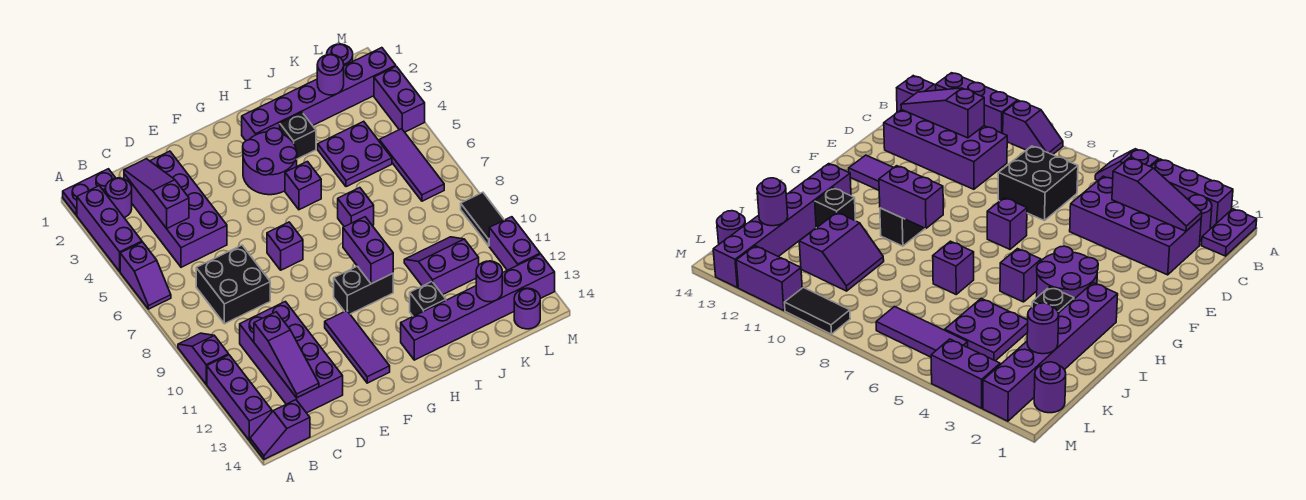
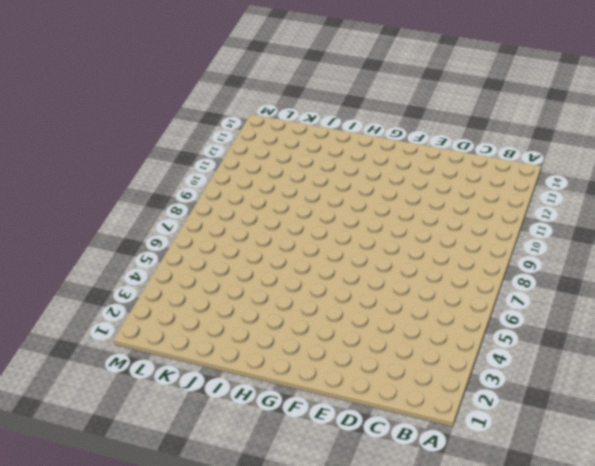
none -> purple 1x2 plate [63,169,115,215]
none -> purple 1x3 brick [77,186,142,271]
none -> purple 1x2 slope [120,242,171,309]
none -> purple 1x2 slope [178,333,229,384]

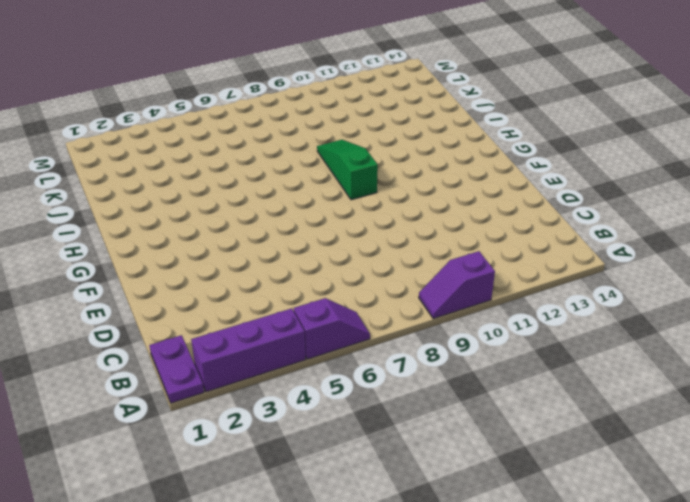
green 1x3 slope [317,140,378,200] -> none
none -> purple 1x3 brick [207,355,272,441]
none -> purple 1x2 slope [250,400,310,459]
none -> purple 1x1 round brick [105,178,132,218]
none -> purple 2x4 brick [124,151,227,267]

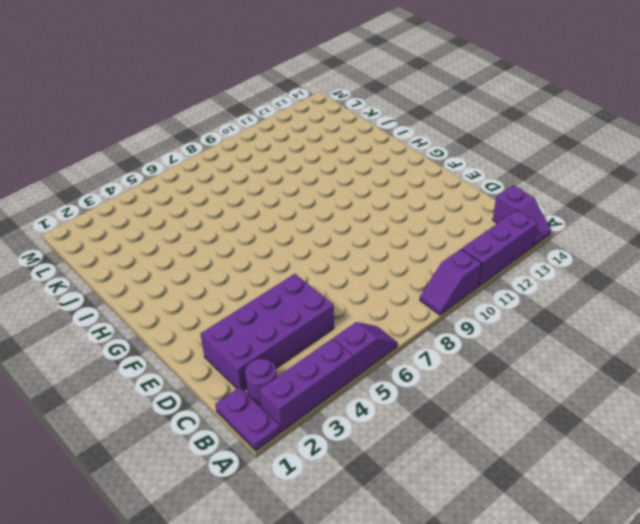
none -> black 2x2 brick [196,245,270,324]
none -> purple 2x4 brick [240,302,343,413]
none -> purple 1x1 brick [267,222,303,270]
none -> purple 1x3 tile [325,311,390,383]

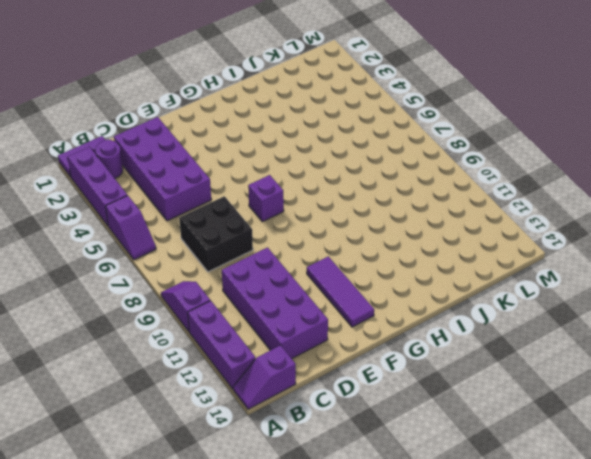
none -> purple 2x2 round brick [243,128,297,195]
none -> black 1x2 brick [334,266,393,314]
none -> purple 1x6 brick [242,48,396,140]
none -> purple 1x1 brick [285,162,321,210]

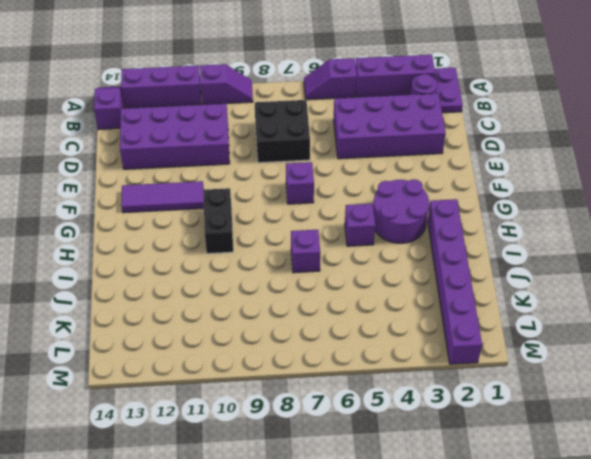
none -> purple 1x6 brick [401,254,555,360]
none -> black 1x1 brick [280,113,316,159]
none -> black 1x1 brick [410,282,446,316]
none -> purple 2x2 plate [318,121,392,187]

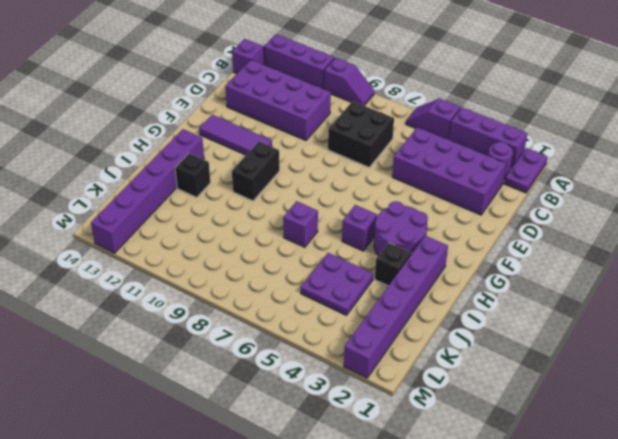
none -> purple 1x1 brick [267,222,303,270]
none -> purple 2x2 slope [404,237,479,295]
none -> purple 1x1 round brick [327,44,353,66]
none -> purple 1x3 tile [379,129,444,201]

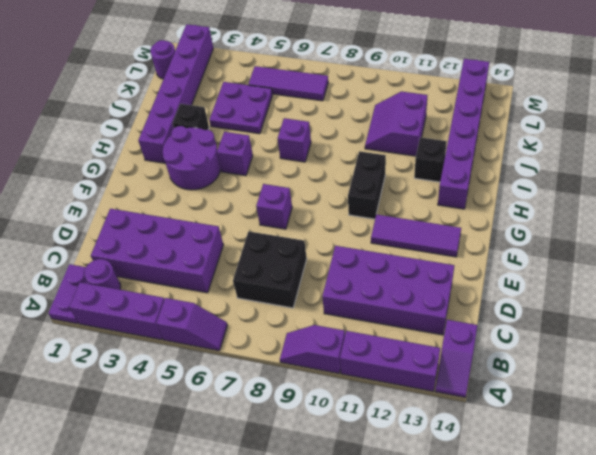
none -> purple 1x1 round brick [514,288,540,329]
none -> purple 1x2 brick [374,66,425,132]
none -> black 1x2 tile [461,192,504,246]
none -> purple 1x2 brick [489,217,540,270]

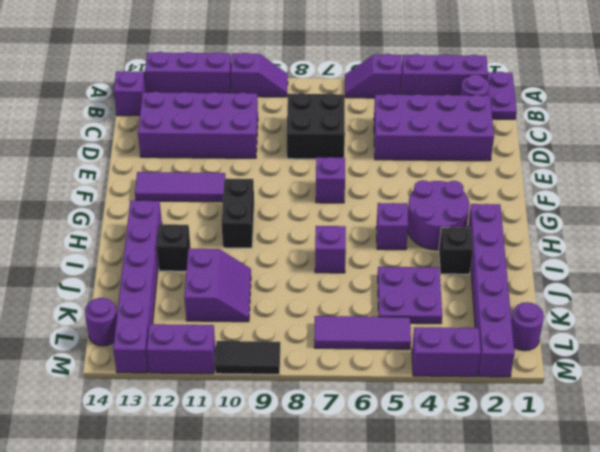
none -> purple 1x3 slope [124,159,189,228]
none -> purple 1x3 slope [254,312,319,398]
none -> purple 1x2 brick [343,217,393,284]
none -> purple 1x1 round brick [317,54,344,95]

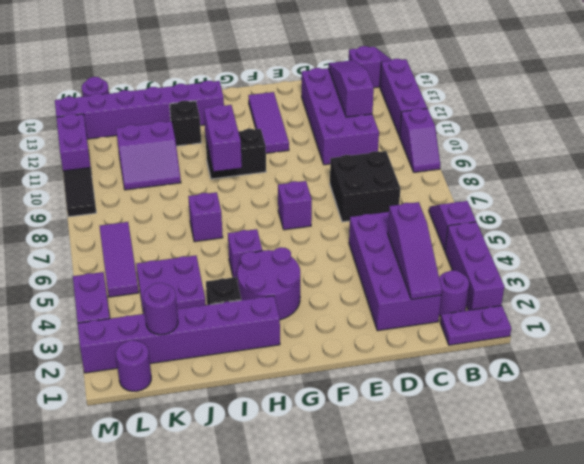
none -> purple 1x1 round brick [476,261,502,302]

